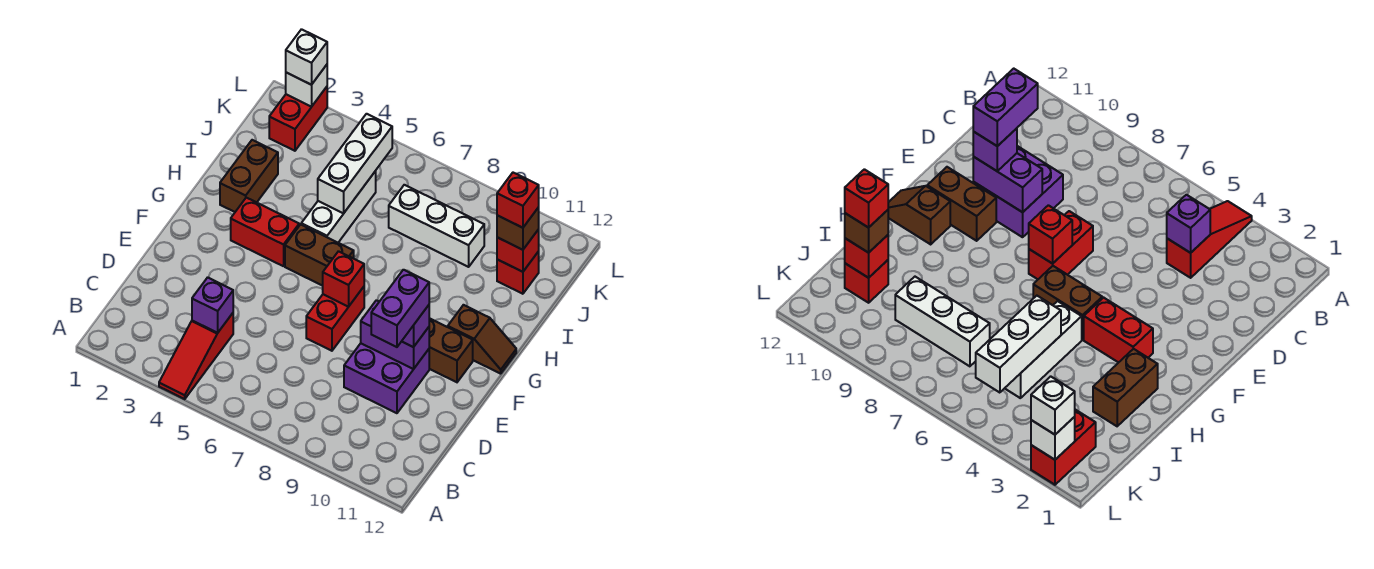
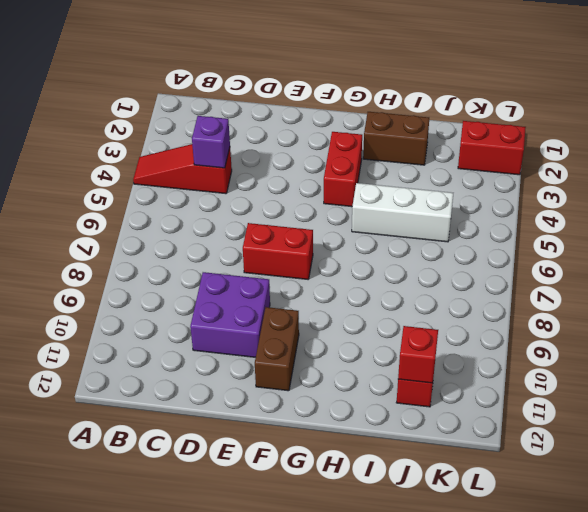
none -> brown 1x2 brick [285,224,354,286]
none -> brown 1x2 slope [448,305,516,374]
none -> white 1x3 brick [389,185,484,267]

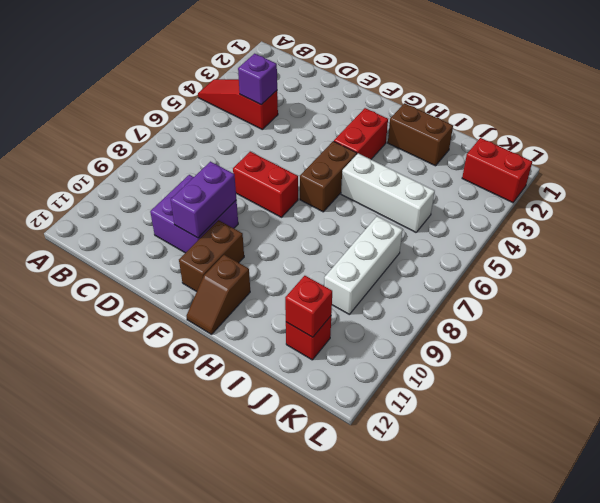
none -> red 1x1 brick [323,251,364,307]
none -> white 1x3 brick [318,114,392,213]
none -> white 1x1 brick [286,65,327,107]

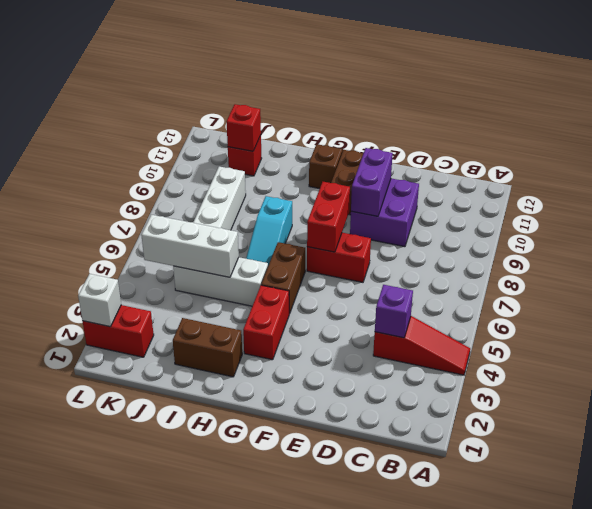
red 1x2 brick [307,182,350,252] -> red 1x1 brick [323,251,364,307]
cyan 1x3 slope [246,196,292,265] -> none
none -> purple 1x1 brick [402,305,429,347]
none -> brown 1x1 brick [497,207,539,250]
none -> white 1x1 brick [286,29,327,85]

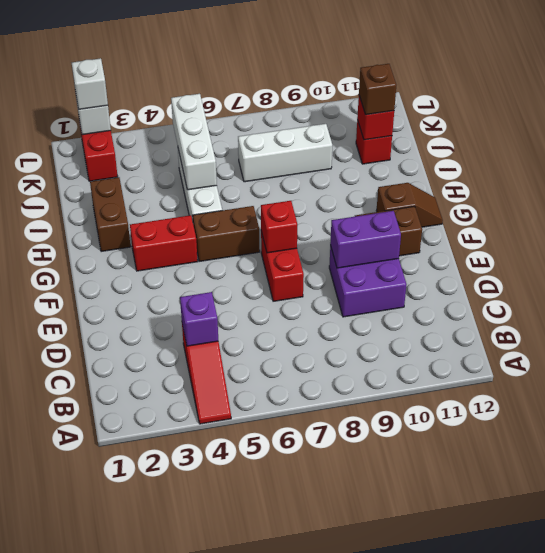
none -> purple 1x1 brick [402,305,429,347]
none -> purple 1x2 brick [371,270,429,347]
none -> red 1x1 brick [497,173,539,228]

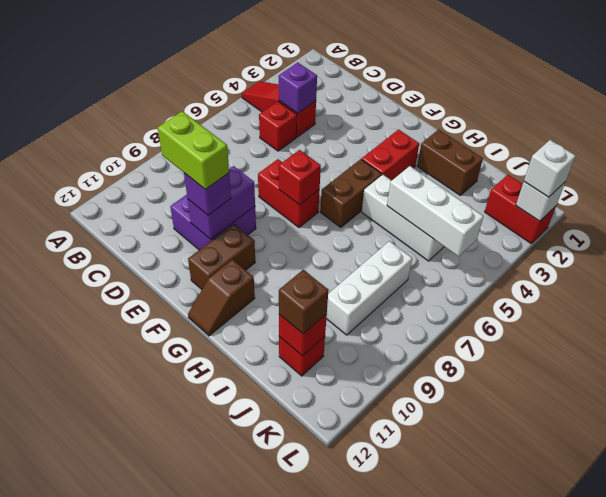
red 1x1 brick [259,102,297,151] -> red 1x1 brick moved to [497,173,539,228]
lime 1x2 brick [158,111,229,190] -> purple 1x2 brick [371,270,429,347]

